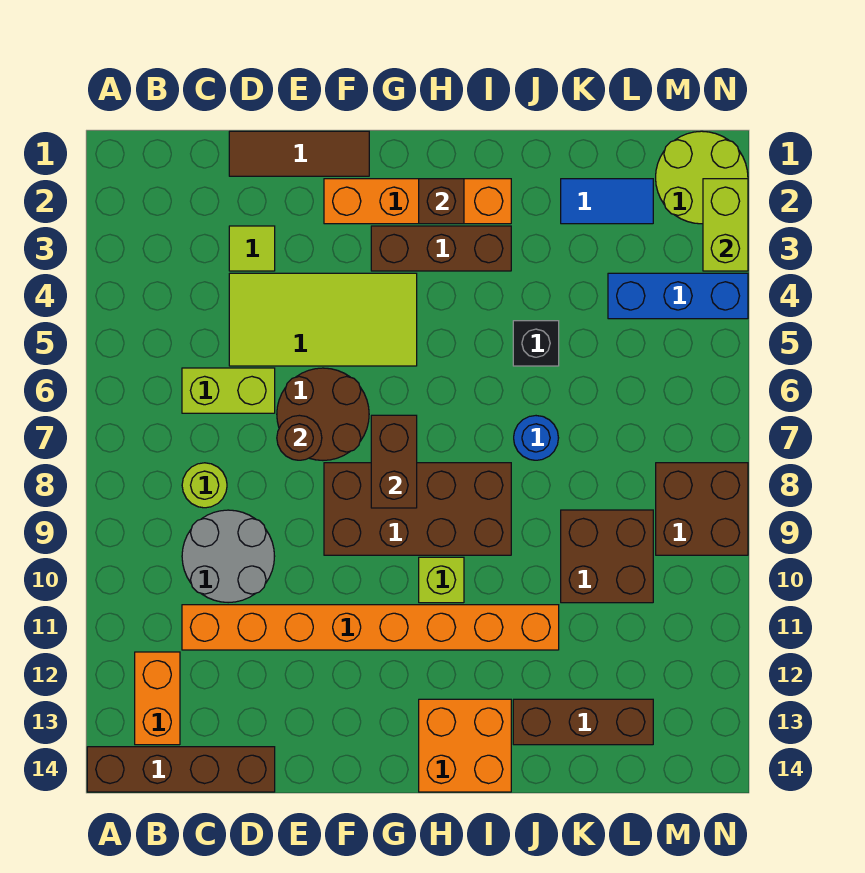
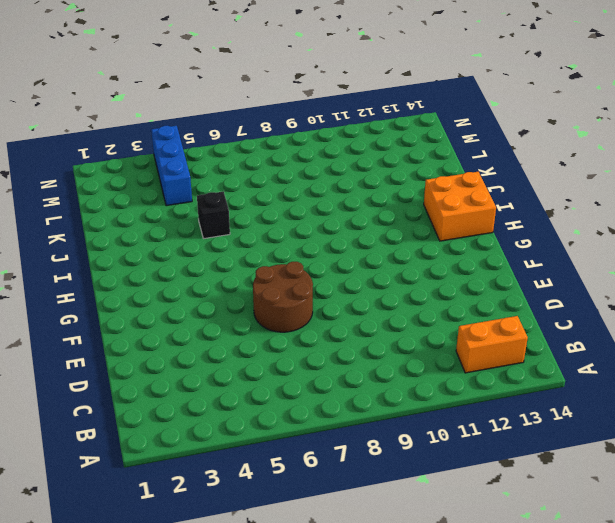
none -> brown 1x4 brick [87,747,275,792]
none -> lime 1x2 brick [182,368,275,413]
none -> lime 1x1 round brick [182,463,227,508]

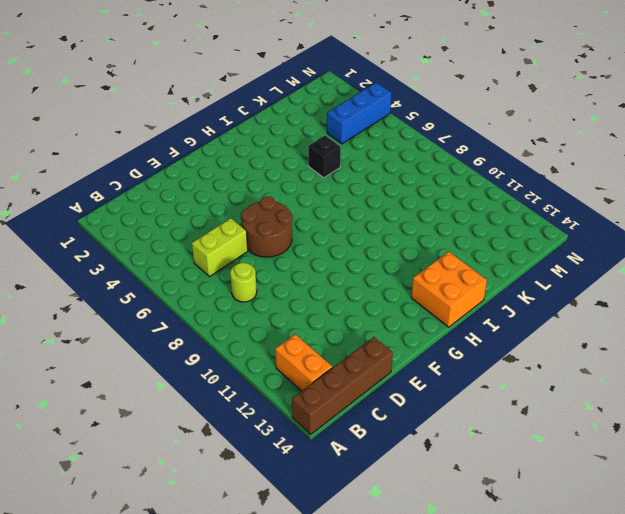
none -> grey 2x2 round brick [182,510,275,603]
none -> orange 1x8 brick [182,605,559,650]
none -> brown 1x3 tile [229,131,369,176]

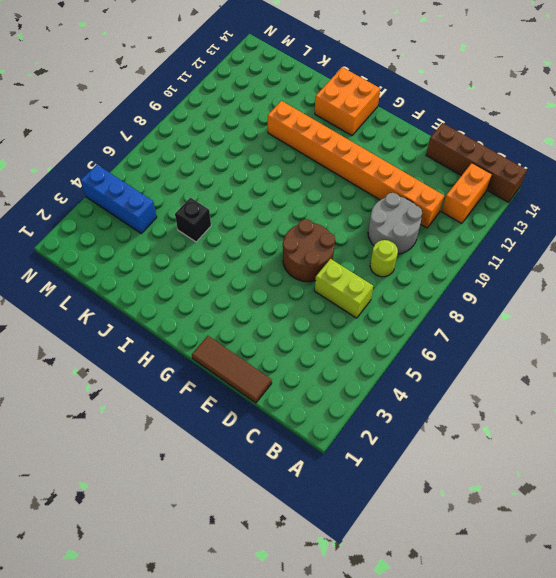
none -> lime 1x1 tile [229,226,275,271]
none -> lime 2x4 tile [229,273,417,366]
none -> orange 1x4 brick [324,179,511,224]

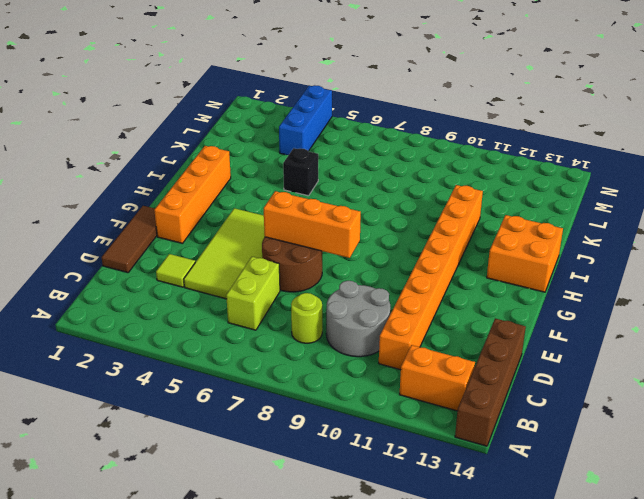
orange 1x3 brick [264,191,361,258] -> none
none -> brown 2x4 brick [324,463,511,555]
none -> brown 1x3 brick [371,226,511,271]
none -> lime 1x1 brick [419,557,464,603]

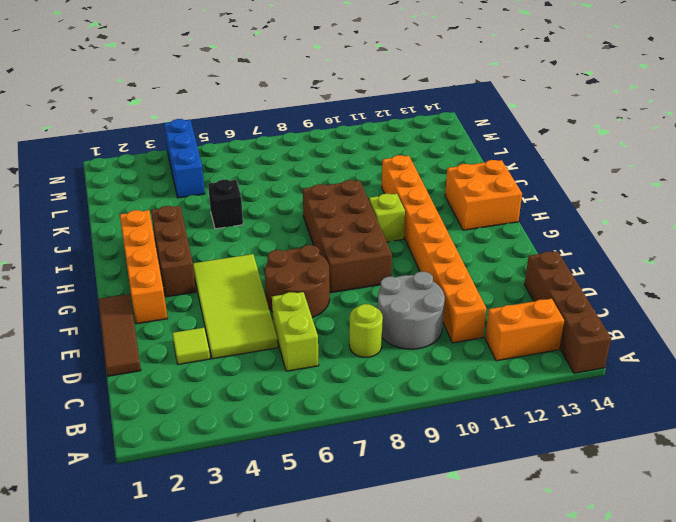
none -> blue 1x1 round brick [514,416,558,460]
none -> brown 1x3 brick [513,699,653,745]
none -> blue 1x2 tile [561,179,653,224]

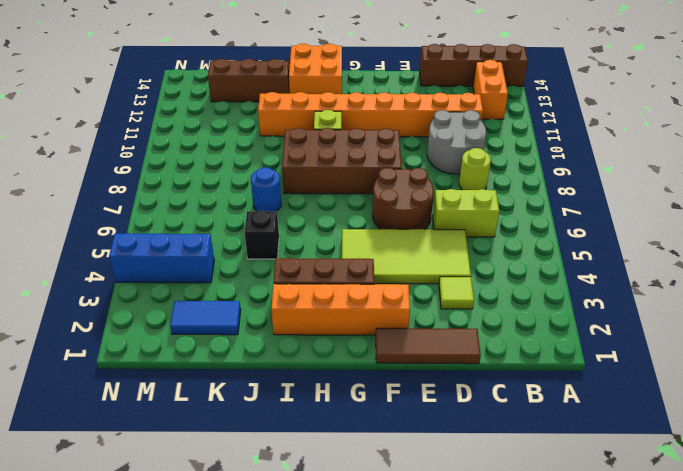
none -> brown 2x2 brick [561,510,653,603]
none -> lime 2x2 round brick [656,131,748,224]
none -> brown 2x2 brick [656,463,748,555]

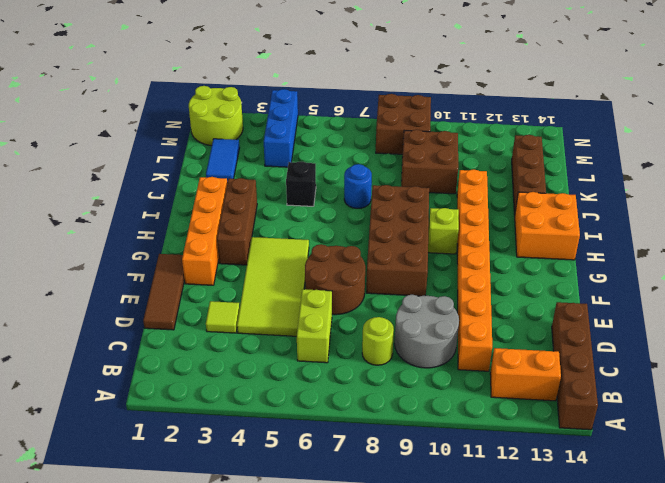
none -> brown 1x1 round brick [277,415,322,460]
none -> brown 1x2 brick [371,415,417,508]
none -> brown 1x1 brick [419,179,464,224]

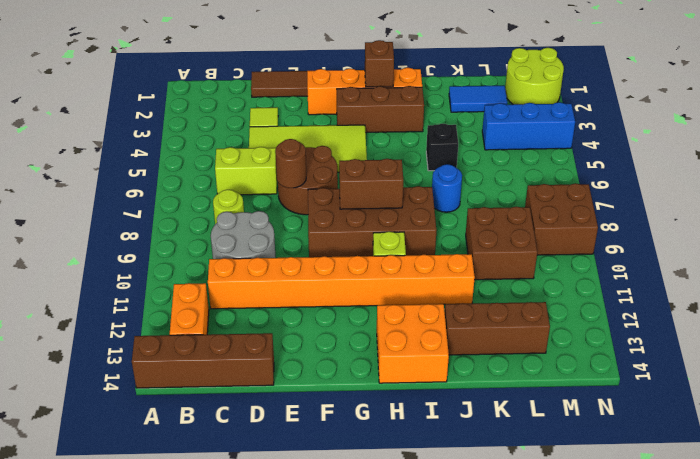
brown 1x2 brick [339,159,403,209] -> brown 1x2 brick turned to [371,415,417,508]
none -> lime 1x2 brick [703,179,748,271]

